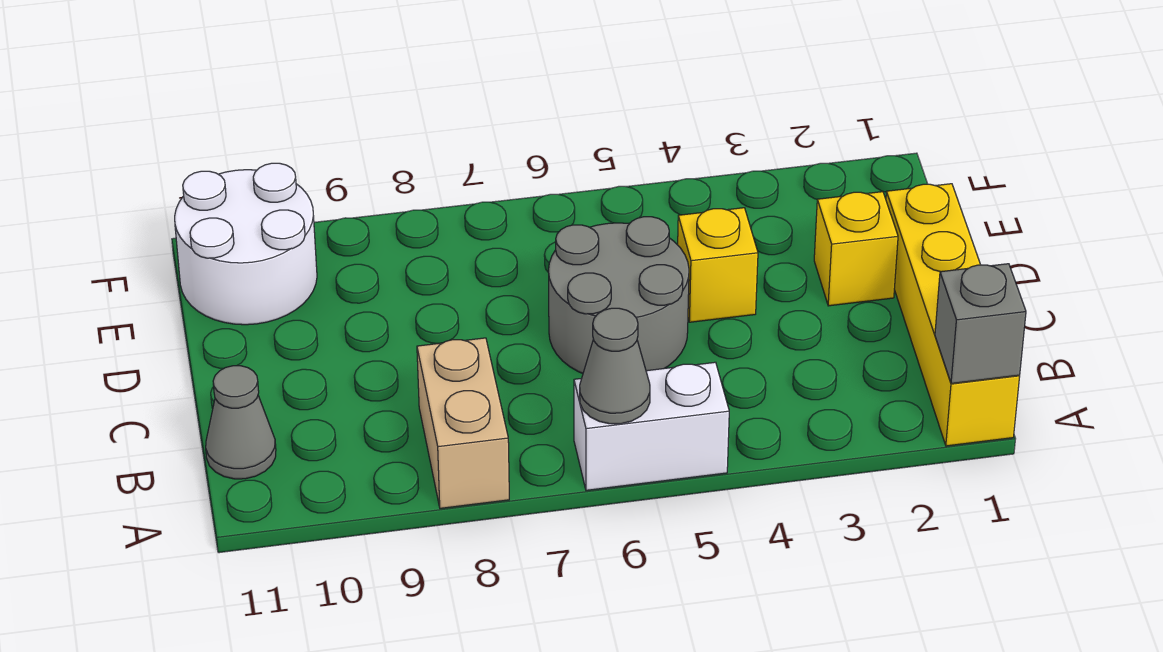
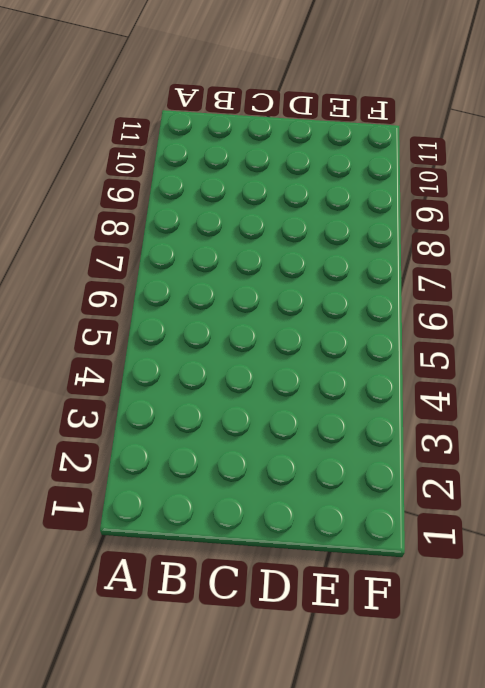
none -> yellow 1x4 brick [886,184,1020,446]
none -> white 1x2 brick [574,362,729,490]

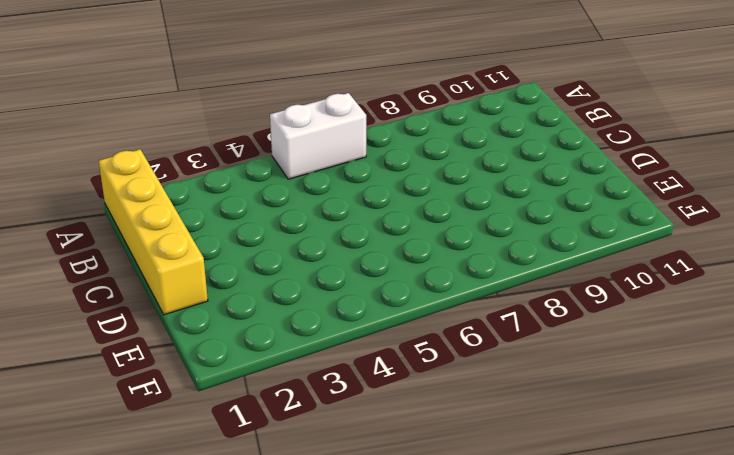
none -> tan 1x2 brick [417,338,509,508]
none -> grey 1x1 cone [206,366,276,479]

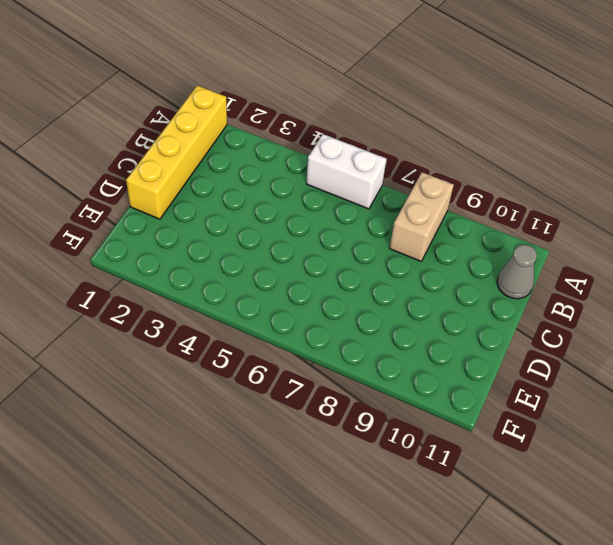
none -> grey 2x2 round brick [549,217,689,373]
none -> yellow 1x1 brick [814,192,898,306]

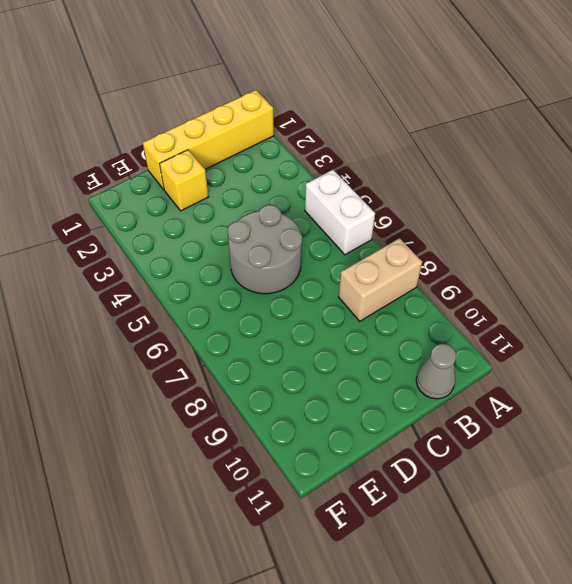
none -> yellow 1x1 brick [678,208,758,322]
none -> white 2x2 round brick [175,163,317,325]

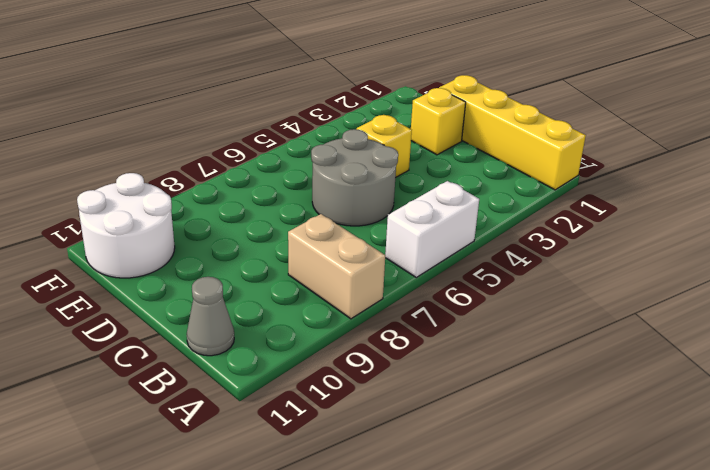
none -> grey 1x1 brick [935,264,1026,383]
none -> grey 1x1 cone [580,308,650,424]

